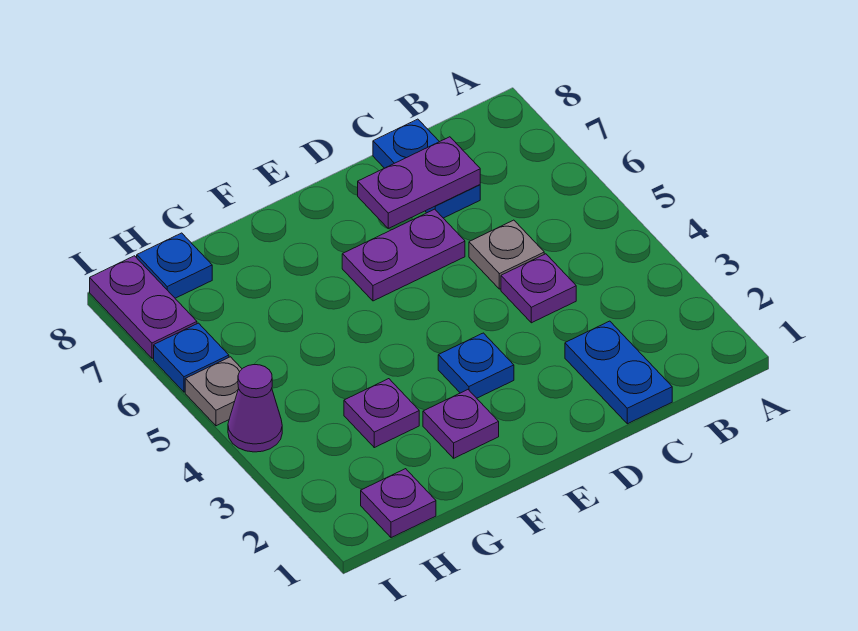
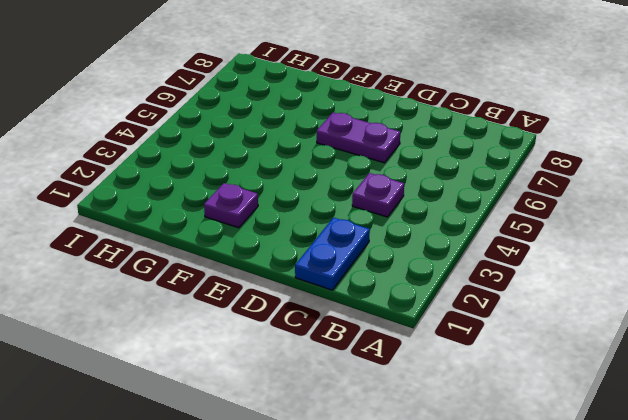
none -> grey 1x1 plate [469,220,544,289]
none -> blue 1x2 plate [373,119,480,218]
none -> blue 1x1 plate [438,333,514,398]

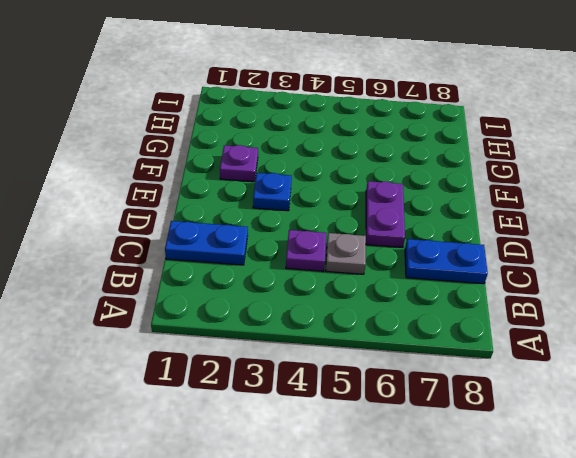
none -> purple 1x1 plate [344,379,419,448]
none -> purple 1x1 plate [361,469,436,538]
none -> blue 1x1 plate [137,233,212,298]

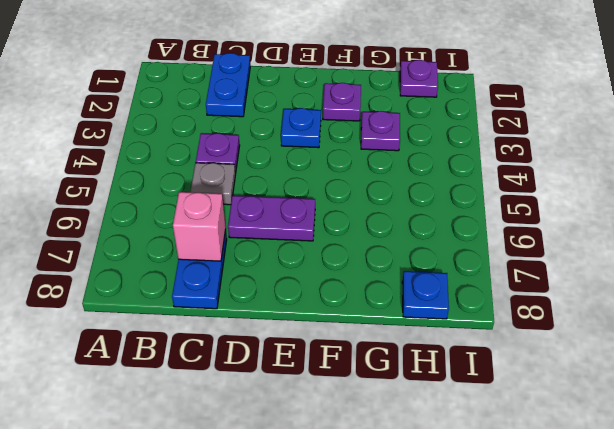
pink 1x1 brick [173,192,226,261] -> purple 1x2 plate [358,137,480,229]
none -> purple 1x1 cone [228,365,282,452]
none -> grey 1x1 plate [185,357,242,426]
none -> blue 1x1 plate [154,323,229,392]

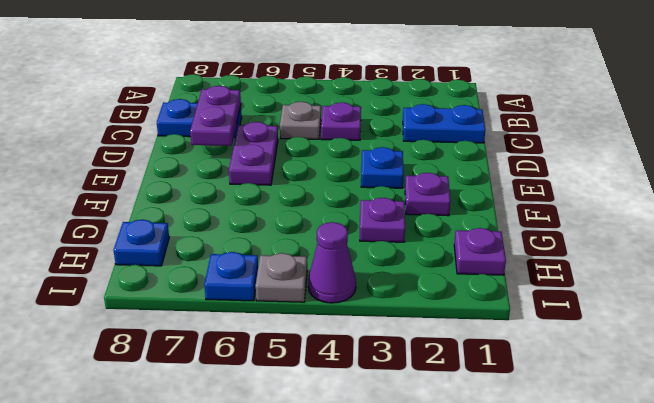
none -> purple 1x2 plate [90,256,197,358]

